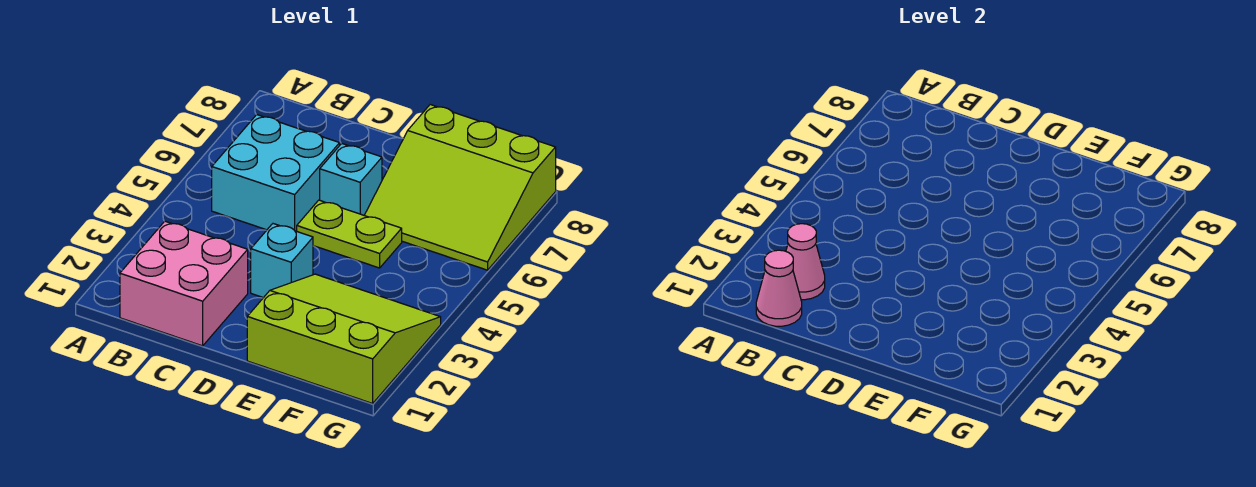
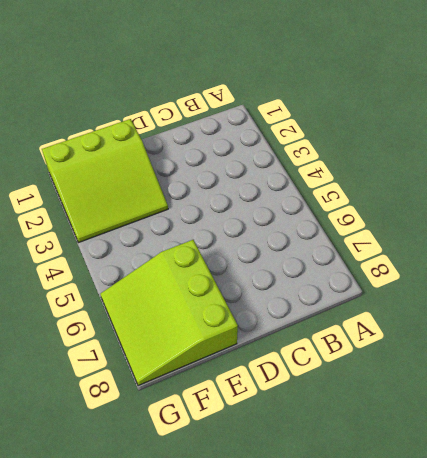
lime 3x3 slope [100,240,238,386] -> lime 3x3 slope turned to [364,105,556,270]
none -> pink 2x2 brick [120,221,248,346]
none -> cyan 2x2 brick [212,115,340,231]

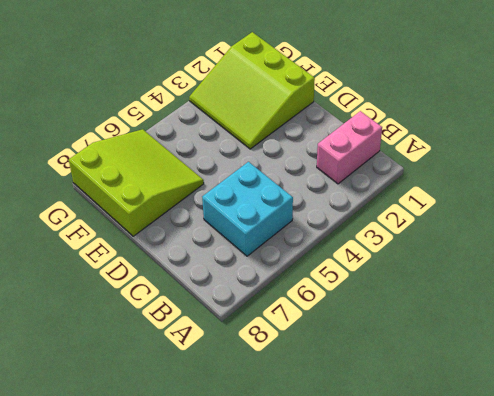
pink 1x2 brick [317,111,382,184] -> pink 2x2 brick [120,221,248,346]
none -> cyan 1x1 brick [251,224,313,298]
none -> lime 1x2 plate [297,200,402,268]

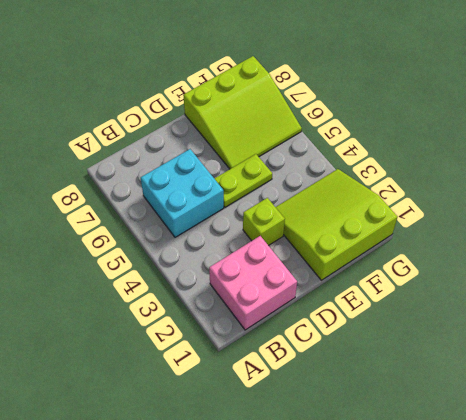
lime 1x1 brick [243,198,285,246] -> cyan 1x1 brick [251,224,313,298]
none -> cyan 1x1 brick [320,143,382,215]
none -> pink 1x1 cone [756,250,802,326]

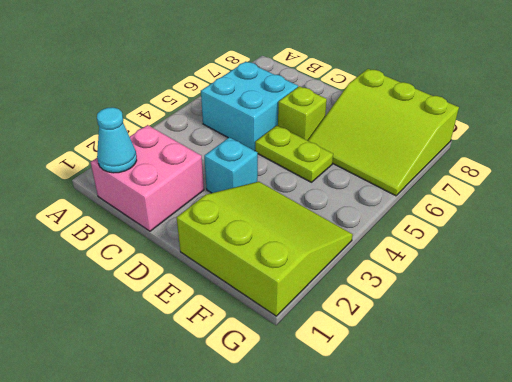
cyan 1x1 cone [97,108,137,173] -> pink 1x1 cone [756,250,802,326]
lime 1x1 brick [278,86,327,141] -> cyan 1x1 brick [320,143,382,215]
none -> pink 1x1 cone [786,224,825,300]

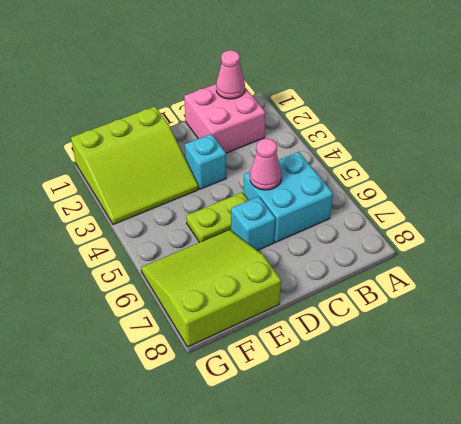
pink 1x1 cone [250,139,281,190] -> pink 1x1 cone moved to [786,224,825,300]

